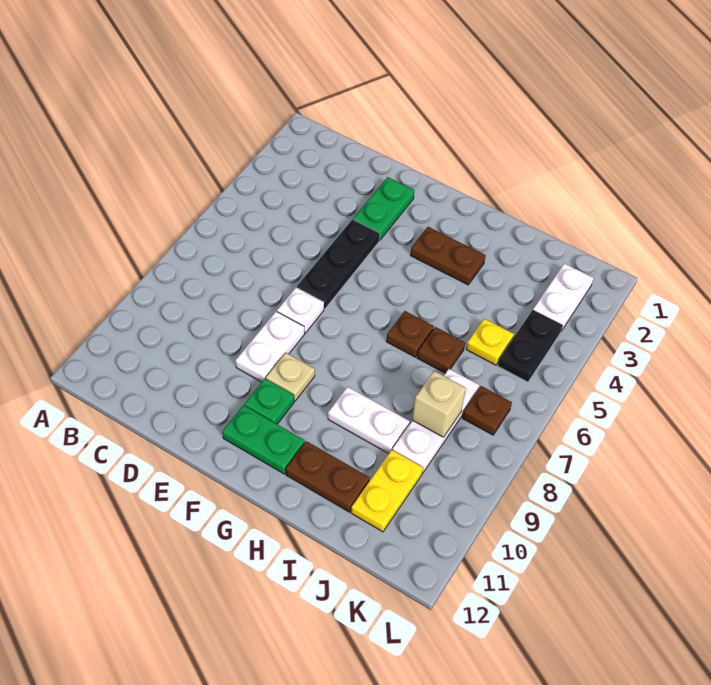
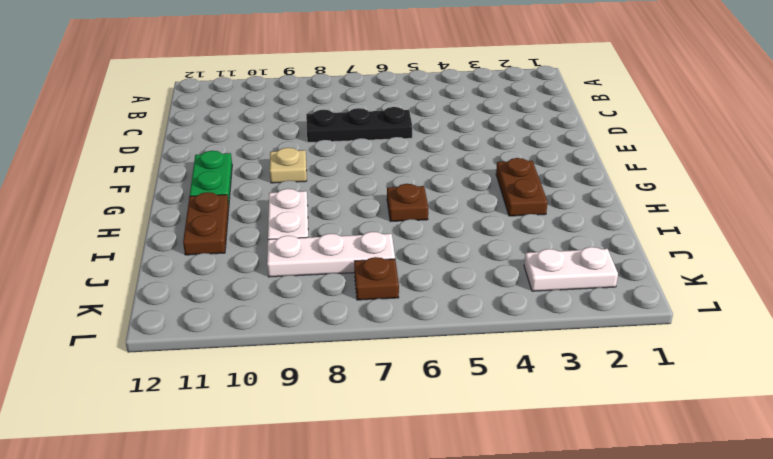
black 1x3 plate [306,107,412,143] -> black 1x3 plate moved to [297,219,380,309]
none -> green 1x2 plate [353,177,414,240]
none -> white 1x1 plate [277,288,324,333]
none -> white 1x2 plate [236,311,305,382]

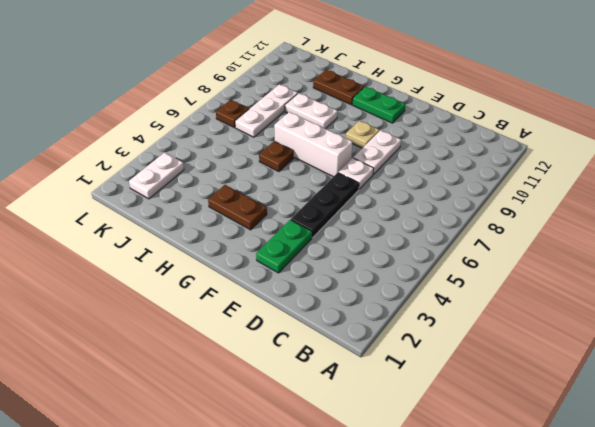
white 1x3 brick [274,112,352,177] -> none
none -> green 1x1 plate [244,379,294,424]
none -> brown 1x1 plate [417,327,465,373]
none -> yellow 1x1 plate [466,319,514,365]

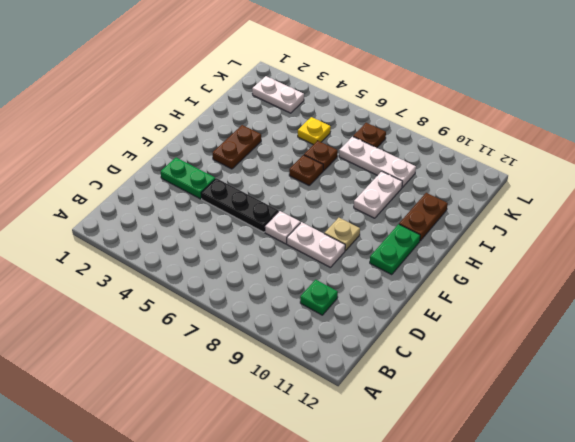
green 1x1 plate [300,280,338,315] -> green 1x1 plate moved to [244,379,294,424]
none -> yellow 1x2 plate [351,450,423,532]
none -> black 1x2 plate [498,310,562,382]
none -> tan 1x1 brick [412,371,466,437]

